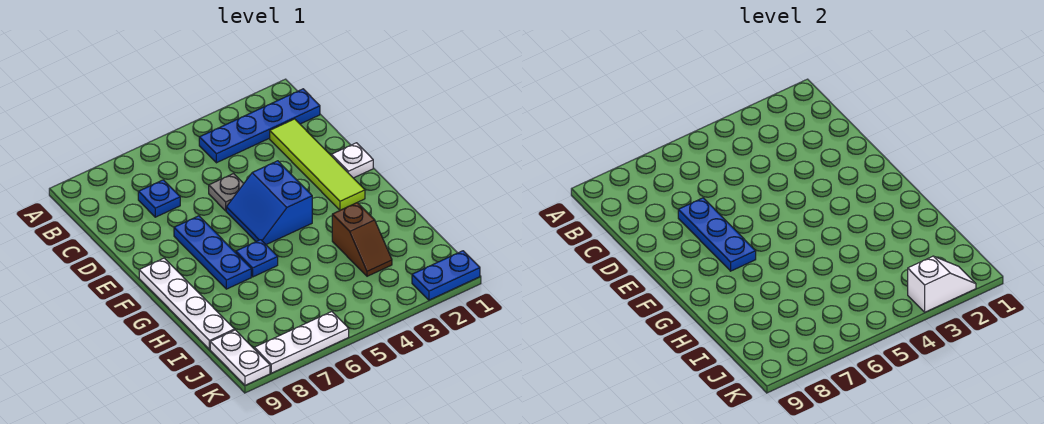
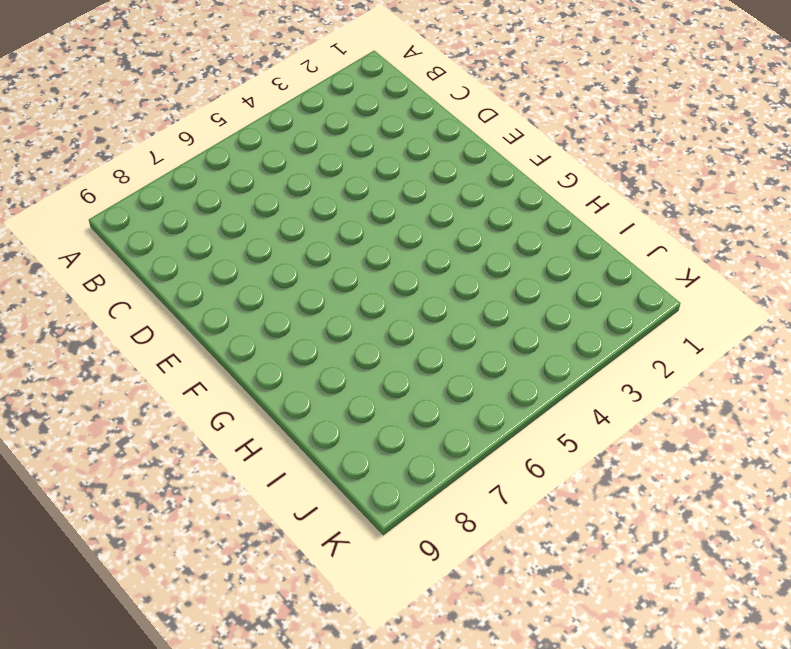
none -> blue 1x4 plate [199,89,320,163]
none -> lime 1x4 tile [270,119,365,210]
none -> blue 1x1 plate [138,180,180,217]

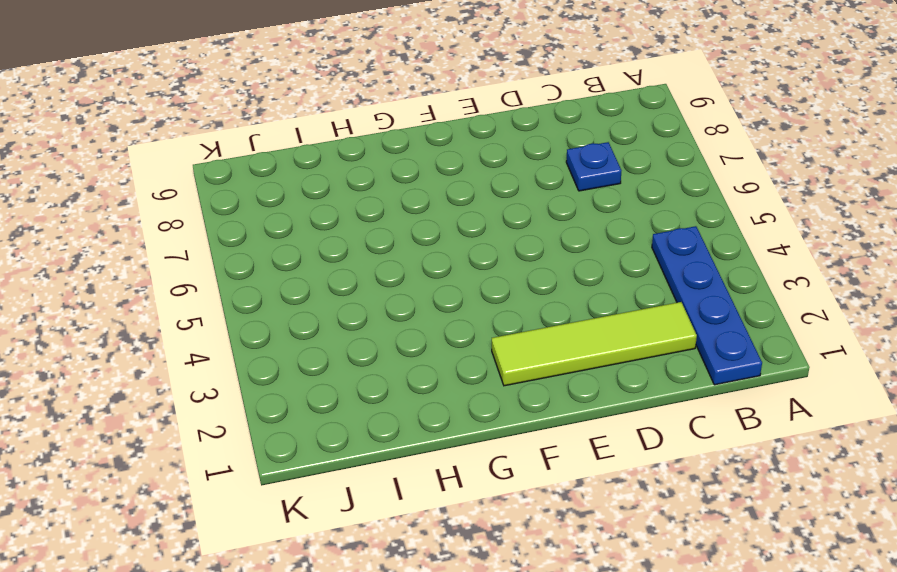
none -> grey 1x1 plate [209,174,244,211]
none -> white 1x1 plate [332,143,373,178]
none -> blue 2x2 slope [226,161,312,245]

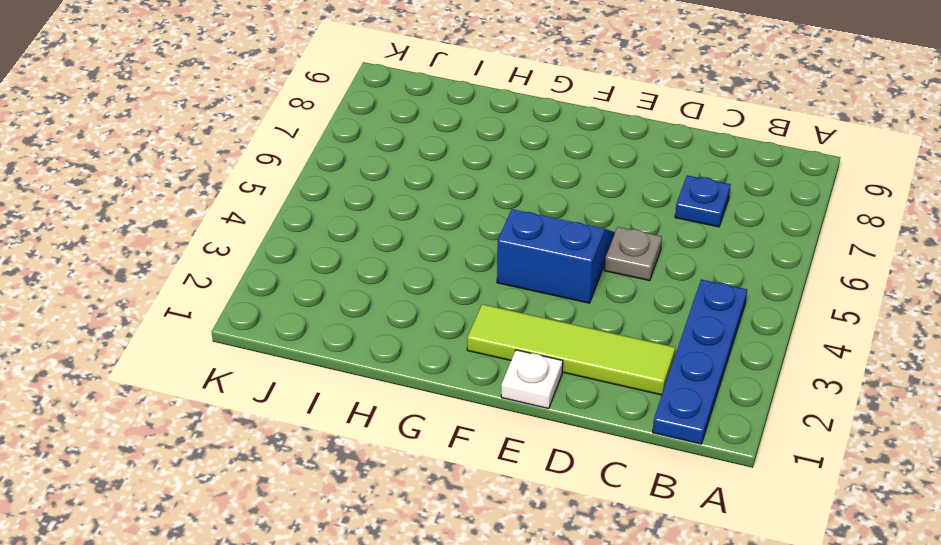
none -> blue 1x3 plate [174,216,251,289]
none -> white 1x4 plate [139,258,234,349]
none -> blue 1x1 plate [236,240,278,277]

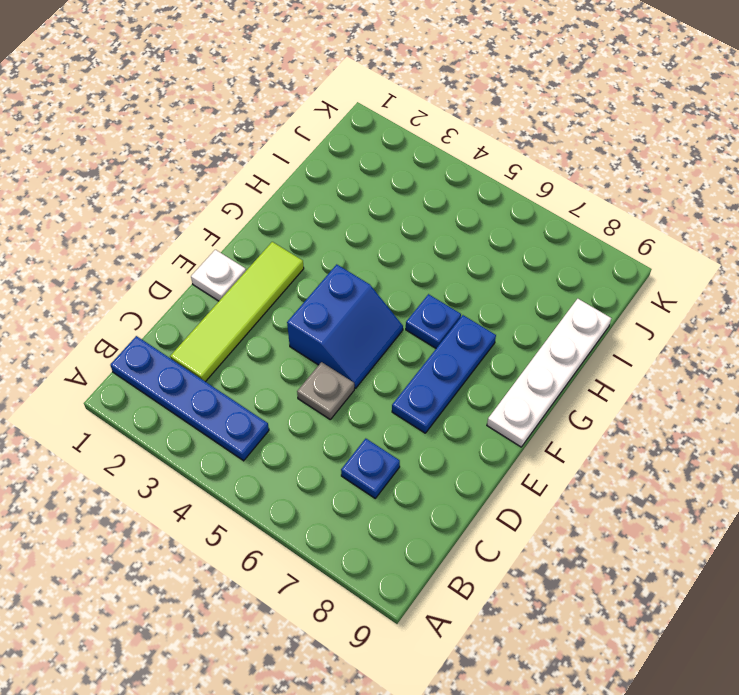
none -> brown 1x2 slope [332,203,392,276]
none -> white 1x2 plate [210,330,270,385]
none -> blue 1x2 plate [412,251,480,300]

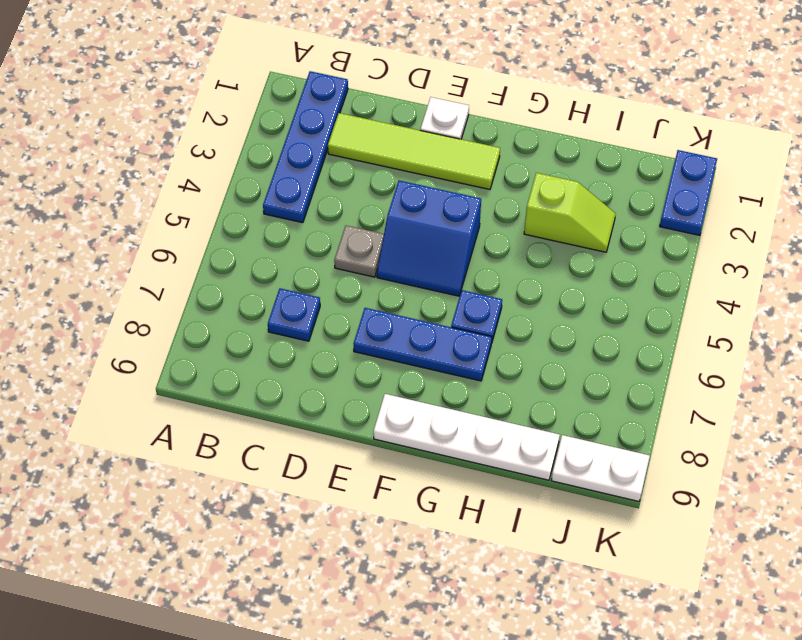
lime 1x2 slope [524,173,616,252] -> brown 1x2 slope [332,203,392,276]
none -> white 1x3 plate [254,312,349,373]
none -> blue 1x3 plate [678,198,756,271]
none -> white 1x2 slope [908,256,976,312]

